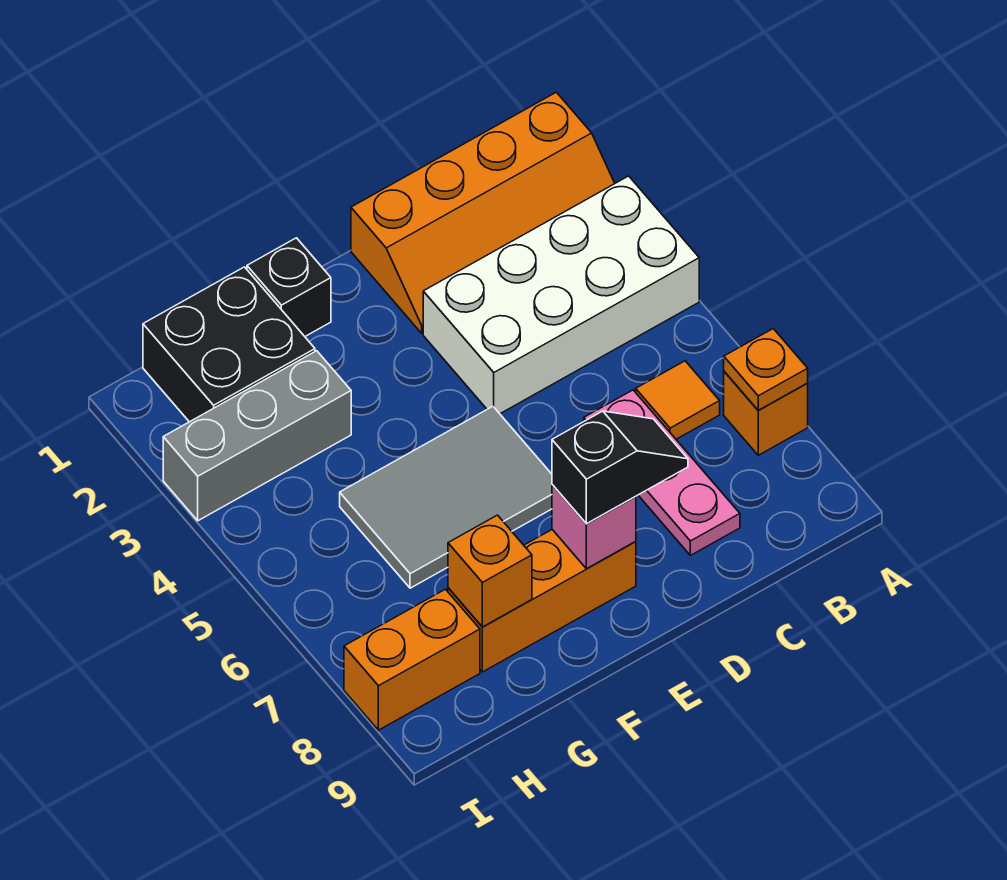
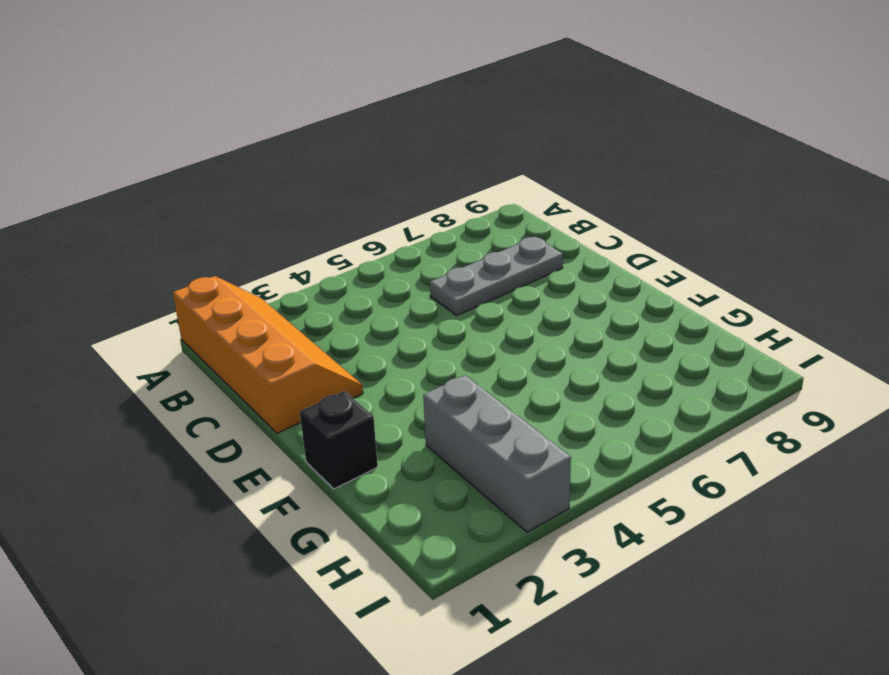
grey 1x3 plate [430,237,563,315] -> pink 1x3 plate [584,390,740,555]
none -> white 2x4 brick [423,176,699,414]
none -> orange 1x1 brick [724,371,808,455]
none -> orange 1x1 tile [636,361,720,439]

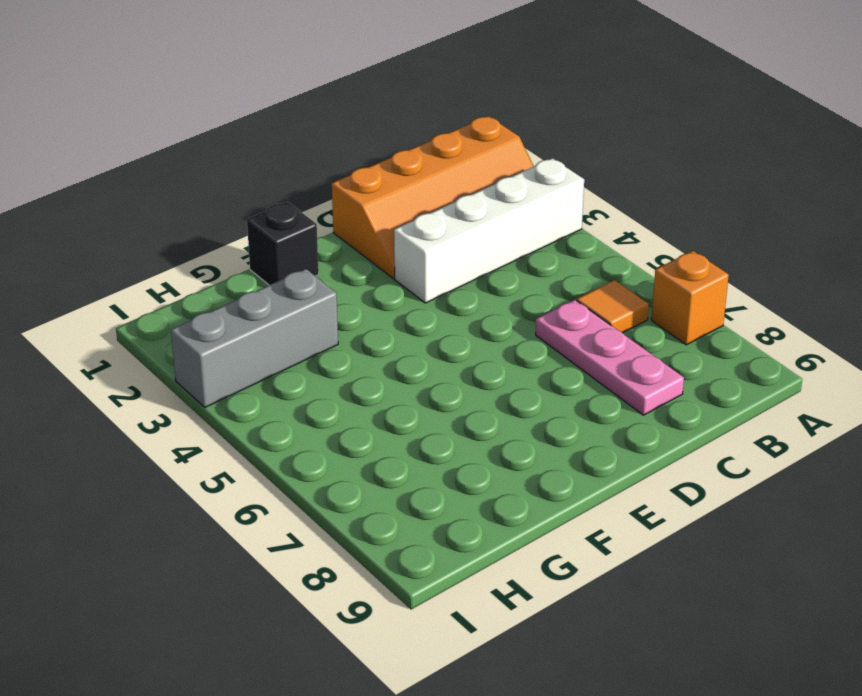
white 1x4 brick [394,158,584,303] -> white 2x4 brick [423,176,699,414]
none -> grey 2x3 tile [340,406,552,588]
none -> orange 1x3 brick [448,530,636,672]
none -> black 2x2 brick [143,267,315,422]

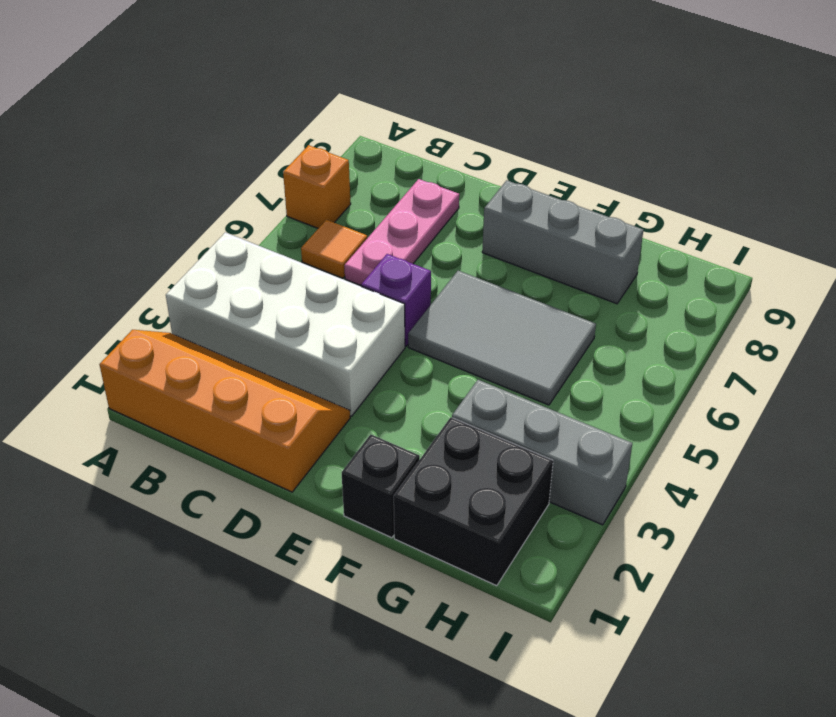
purple 1x1 brick [361,254,431,346] -> none
grey 1x3 brick [482,180,643,304] -> orange 1x3 brick [448,530,636,672]
none -> orange 1x2 brick [344,589,480,730]
none -> orange 1x1 plate [724,329,808,410]
none -> pink 1x1 brick [552,485,636,569]

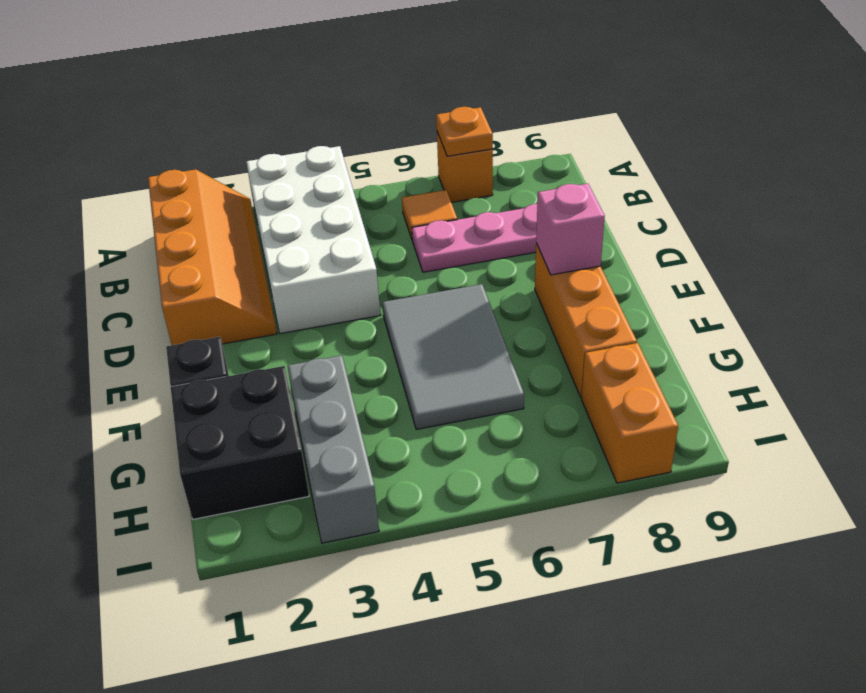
none -> orange 1x1 brick [448,515,532,627]
none -> black 1x2 slope [552,411,688,524]

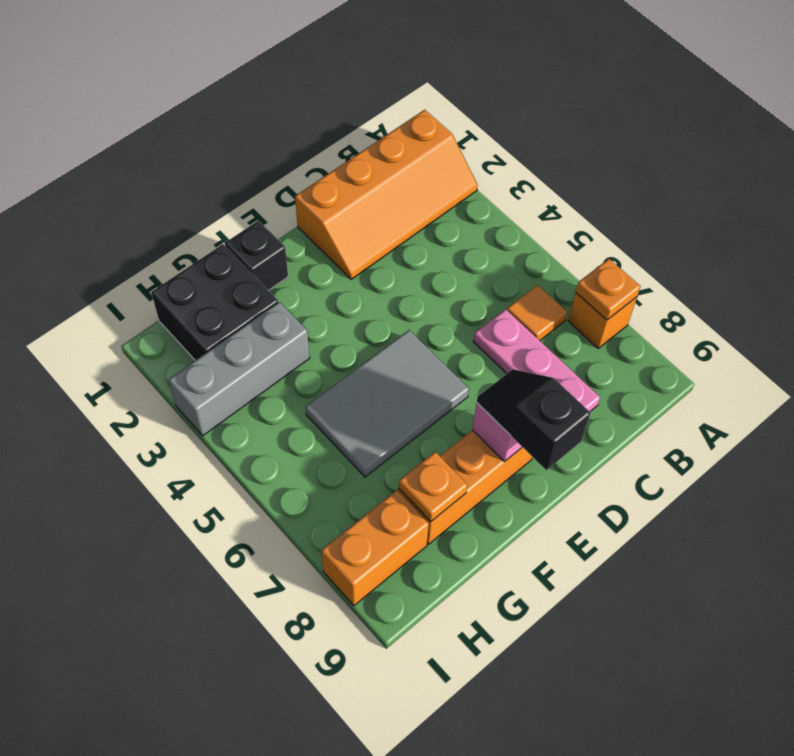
black 1x2 slope [477,369,590,470] -> black 1x2 slope turned to [552,411,688,524]
orange 1x1 plate [399,452,467,522] -> orange 1x1 brick [448,515,532,627]
none -> white 2x4 brick [423,176,699,414]

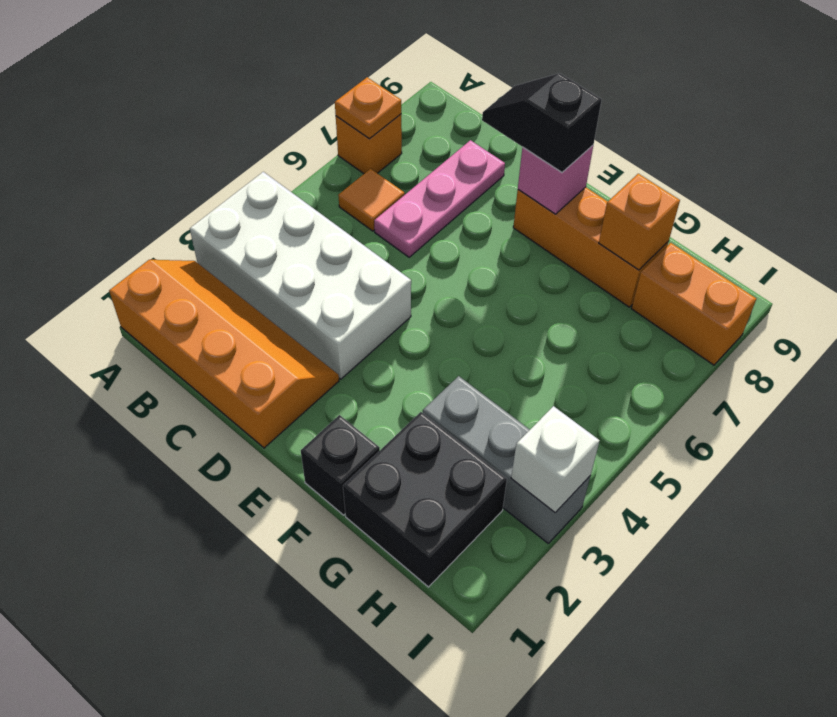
white 1x1 brick [511,406,600,513] -> none
none -> grey 2x3 tile [340,406,552,588]

